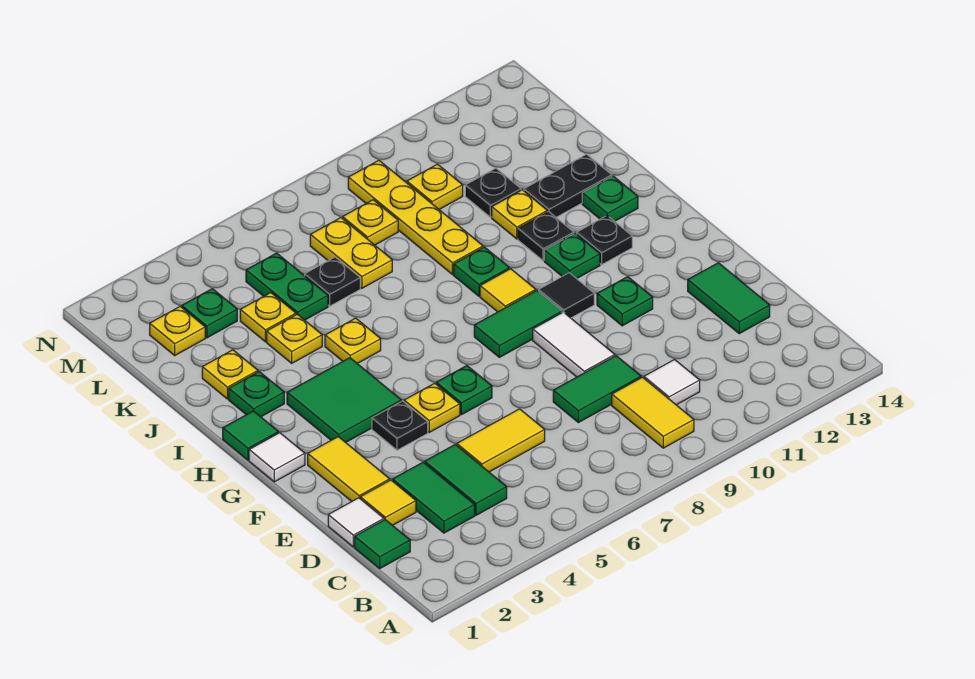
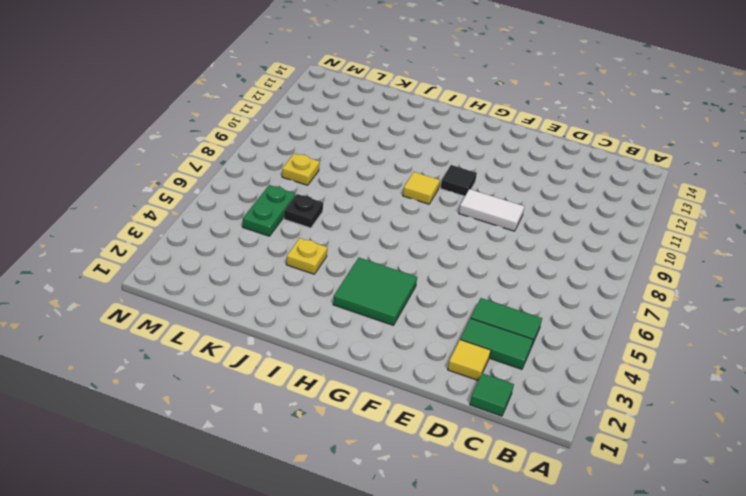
green 1x2 plate [242,185,295,236] -> green 1x2 plate turned to [246,253,328,320]
none -> yellow 1x2 tile [612,377,694,448]
none -> white 1x1 tile [644,360,700,405]
none -> white 1x1 tile [328,498,384,547]
none -> yellow 1x2 tile [457,409,545,472]

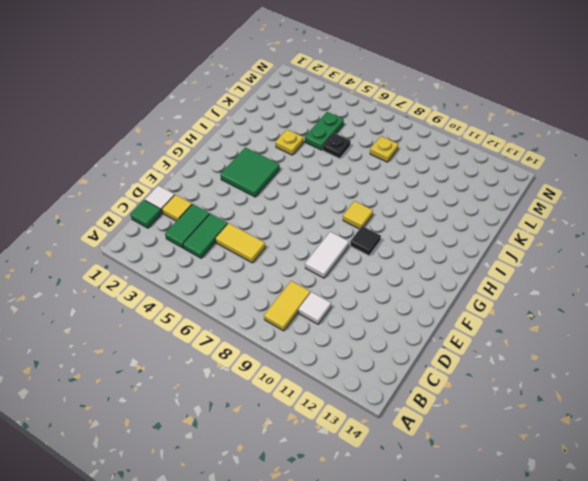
none -> green 1x2 tile [553,356,641,423]
none -> green 1x2 tile [688,263,770,334]
none -> yellow 1x2 tile [308,437,390,501]
none -> black 1x1 plate [372,401,428,450]

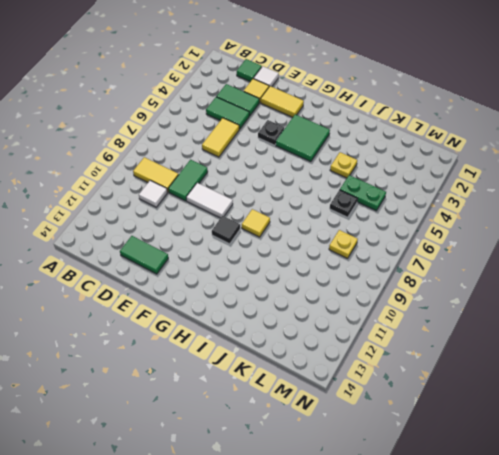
none -> yellow 1x1 plate [404,383,460,432]
none -> green 1x1 plate [436,366,492,415]
none -> green 1x1 plate [597,277,653,326]
none -> white 1x1 tile [249,433,305,482]

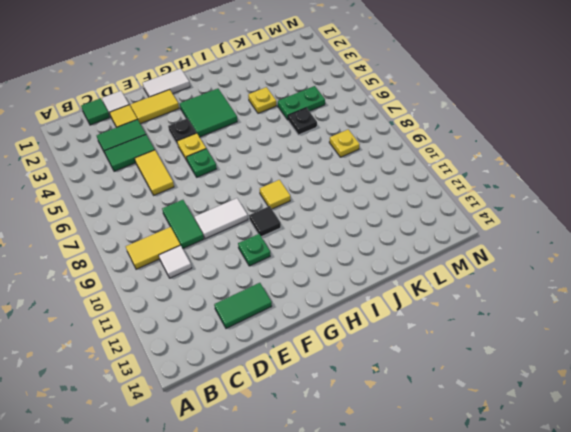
white 1x2 tile [143,68,190,97] -> white 1x1 tile [249,433,305,482]
none -> green 1x2 tile [474,291,562,357]
none -> green 1x1 tile [223,411,279,460]
none -> green 1x1 plate [544,233,600,279]
none -> black 1x1 plate [577,216,632,264]

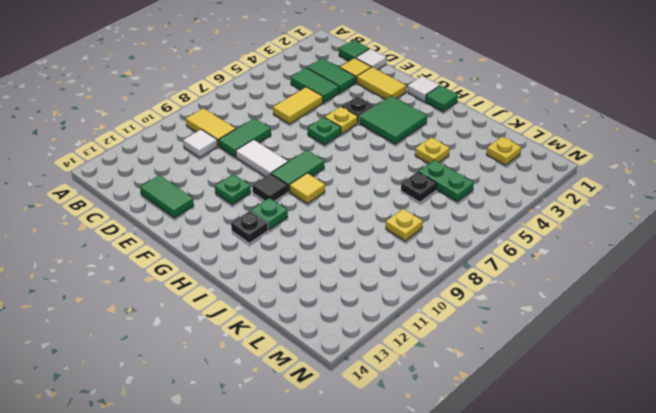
none -> green 1x1 plate [229,372,284,417]
none -> yellow 1x1 plate [325,318,381,364]
none -> green 1x1 plate [454,247,509,296]
none -> black 1x1 plate [518,212,574,261]

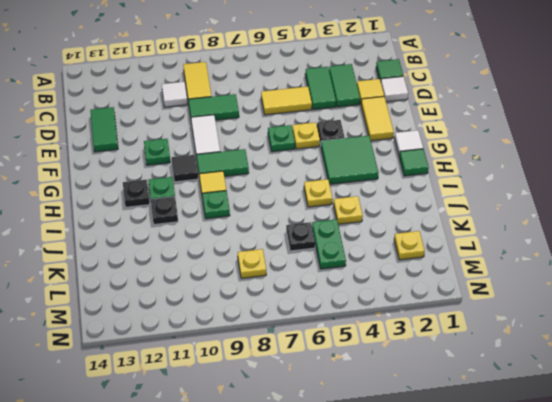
none -> green 1x1 plate [229,372,284,417]
none -> green 1x1 plate [582,176,638,221]
none -> yellow 1x1 plate [202,350,258,399]
none -> yellow 1x4 plate [348,160,483,275]

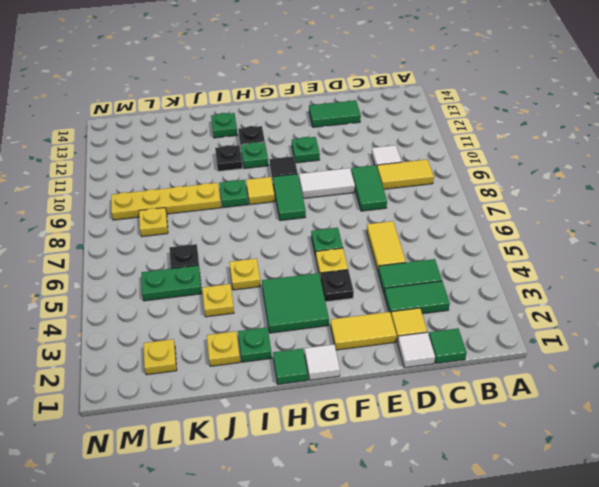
none -> yellow 1x1 plate [492,190,547,239]
none -> black 1x2 plate [524,154,612,217]
none -> yellow 1x1 plate [240,293,296,342]
none -> yellow 1x2 plate [310,218,392,288]

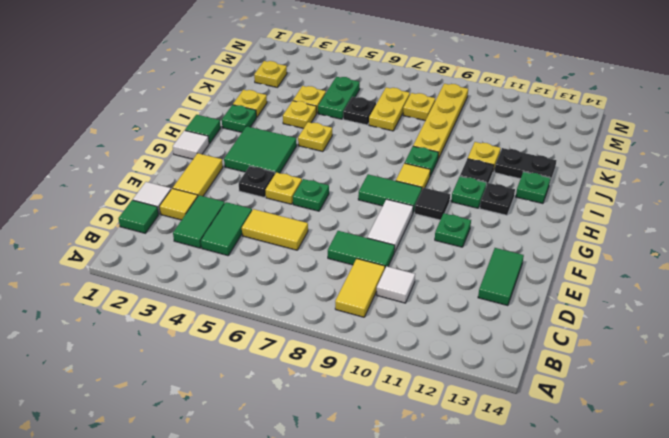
none -> black 1x1 plate [465,168,521,217]
none -> green 1x1 plate [182,289,237,338]
none -> yellow 1x1 plate [407,164,463,209]

